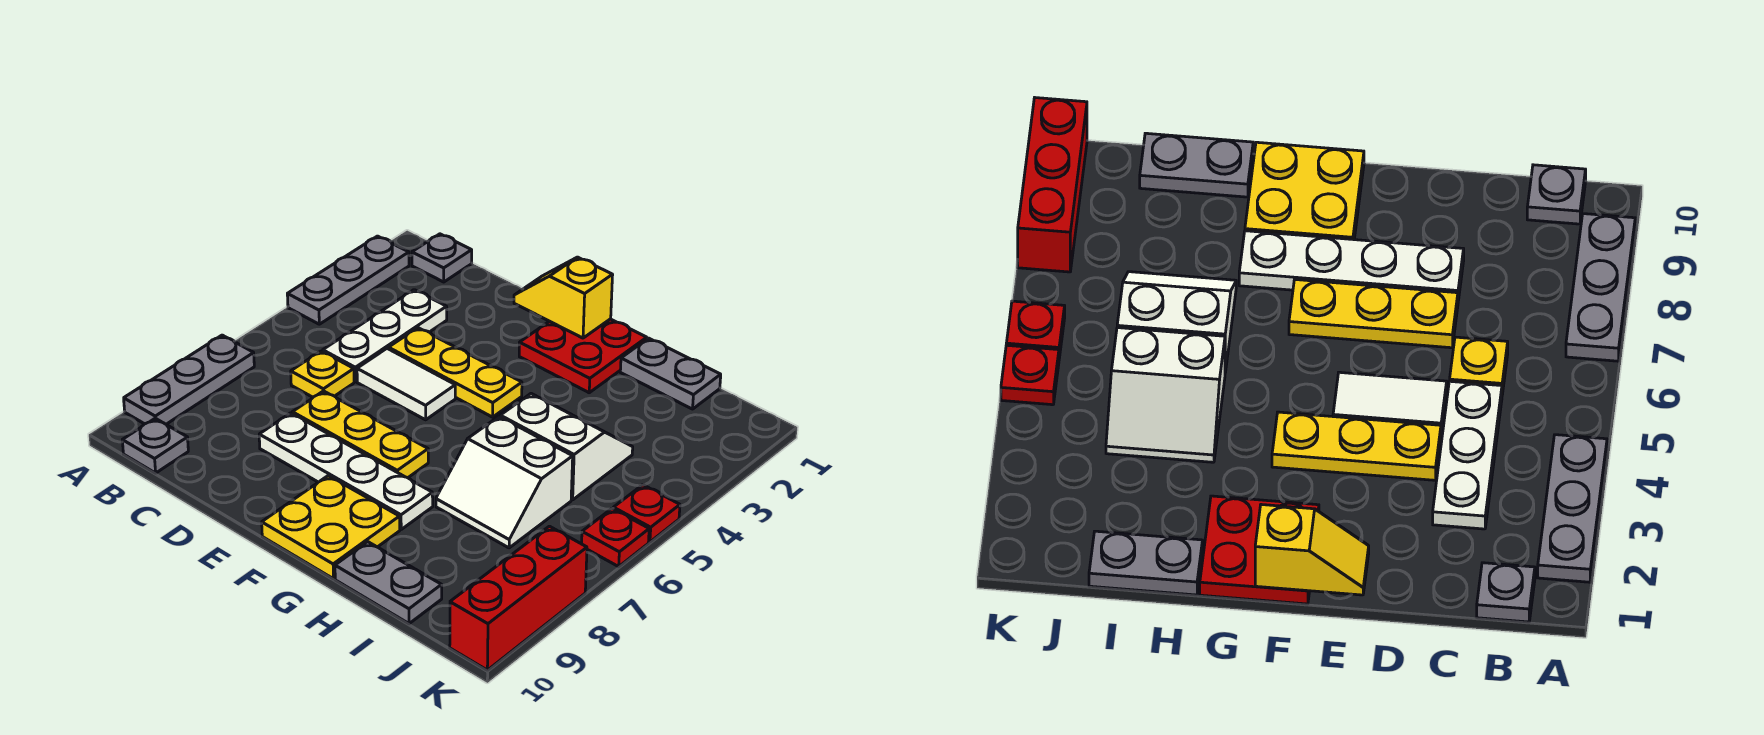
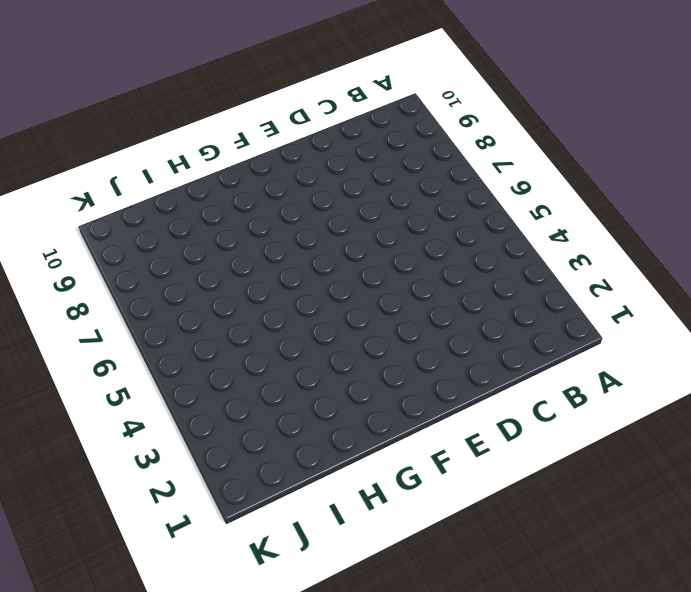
none -> grey 1x3 plate [287,236,409,324]
none -> grey 1x3 plate [124,335,254,424]
none -> grey 1x1 plate [412,234,472,282]

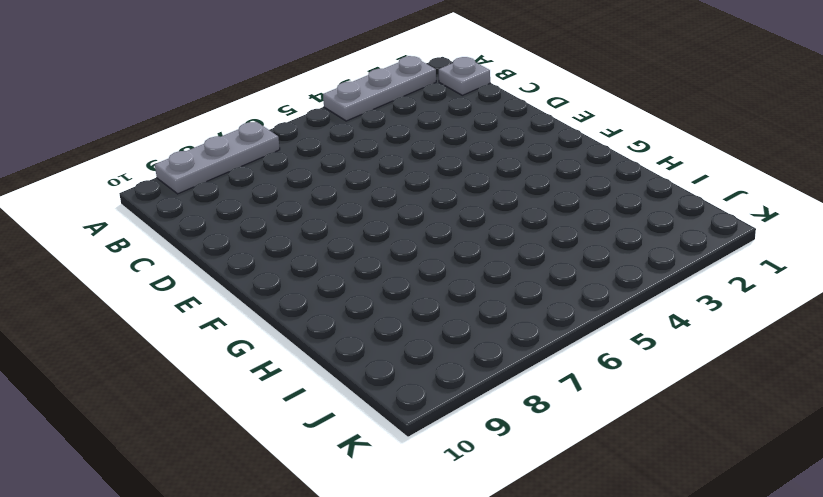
none -> grey 1x1 plate [122,418,188,473]
none -> white 1x3 plate [323,290,447,382]
none -> yellow 1x1 plate [291,351,354,397]

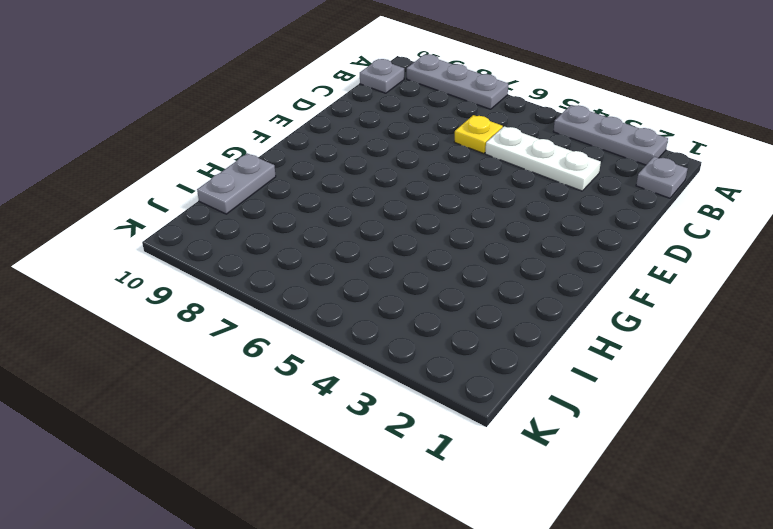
none -> yellow 1x3 plate [388,328,522,417]
none -> white 1x2 tile [357,349,455,420]
none -> yellow 1x3 plate [292,391,428,478]

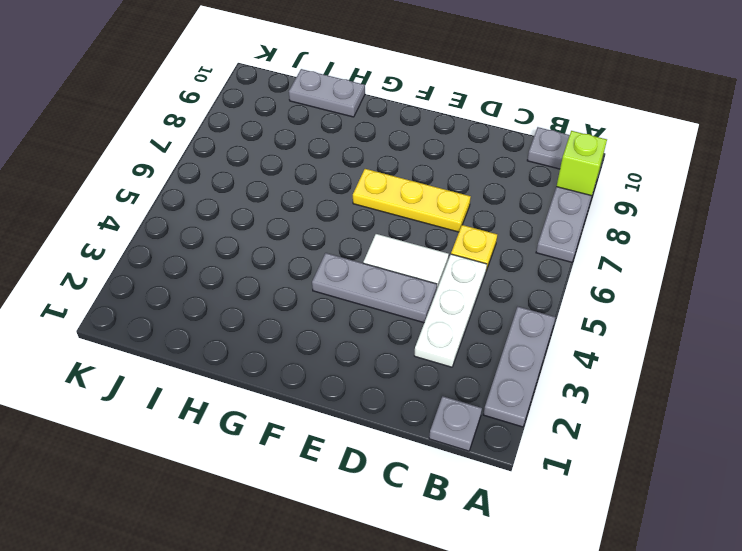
lime 1x1 brick [556,131,607,196] -> none
grey 1x3 plate [312,253,437,323] -> yellow 1x3 plate [388,328,522,417]
none -> white 1x4 plate [259,413,433,529]
none -> red 2x2 plate [519,319,647,393]
none -> yellow 2x2 plate [262,476,400,579]

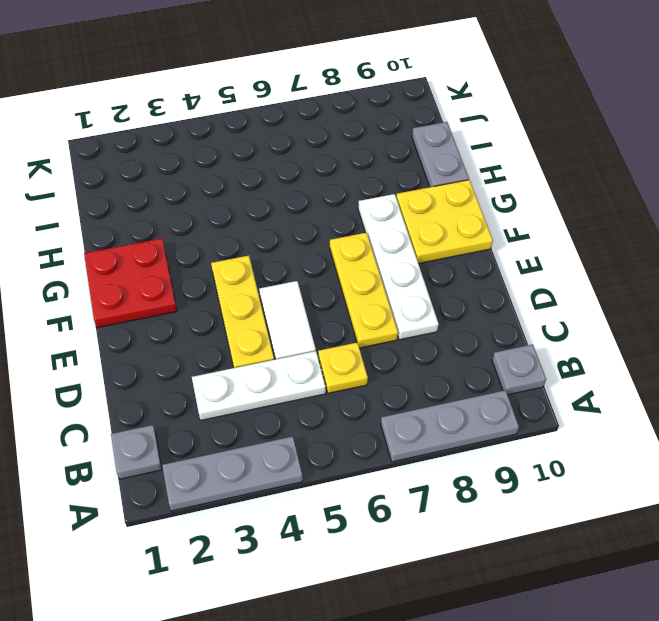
none -> grey 1x2 plate [620,338,721,409]
none -> white 2x2 slope [500,394,633,500]
none -> white 2x2 slope [436,417,573,548]

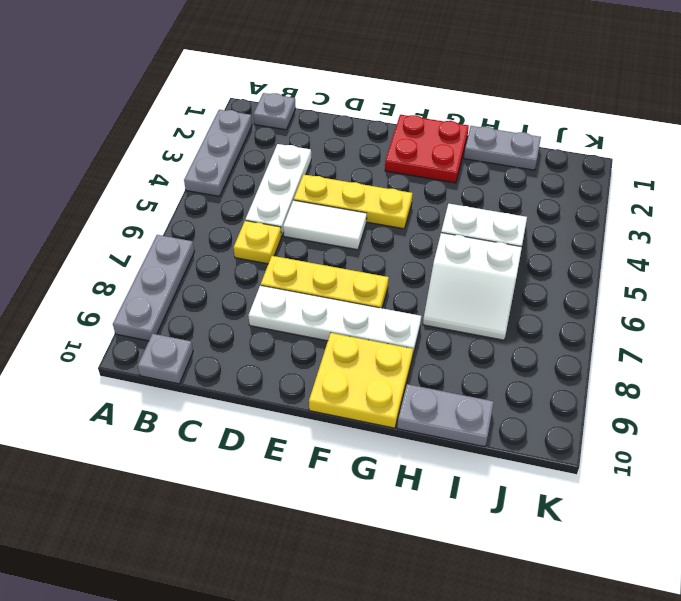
none -> red 1x1 plate [613,485,680,542]
none -> red 1x1 plate [582,509,649,567]
none -> red 1x3 brick [450,526,587,670]

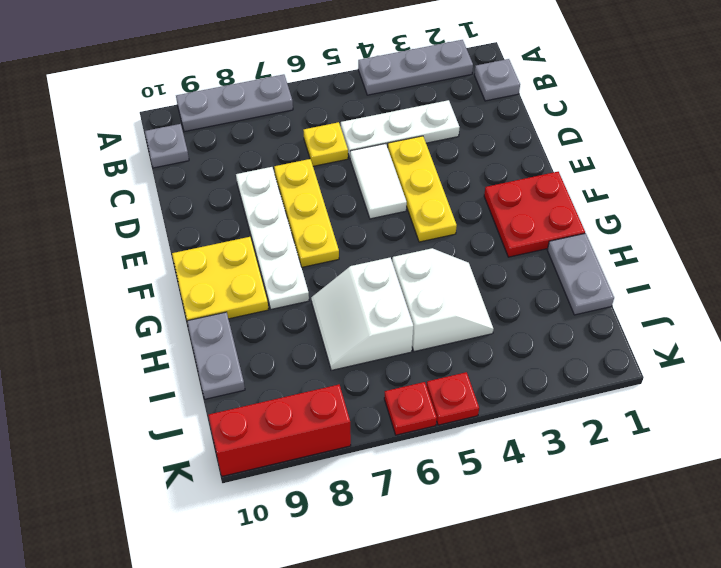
none -> yellow 1x2 slope [514,257,613,338]

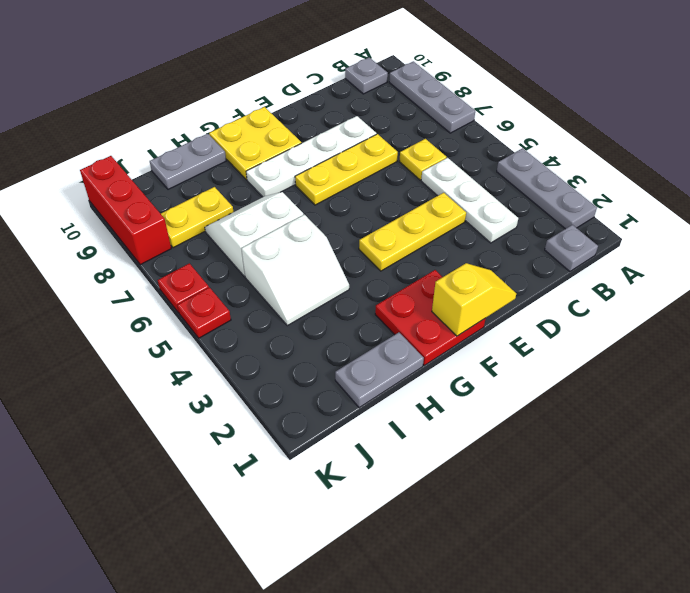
yellow 1x2 plate [161,187,233,248] -> none
none -> white 1x2 tile [357,349,455,420]

